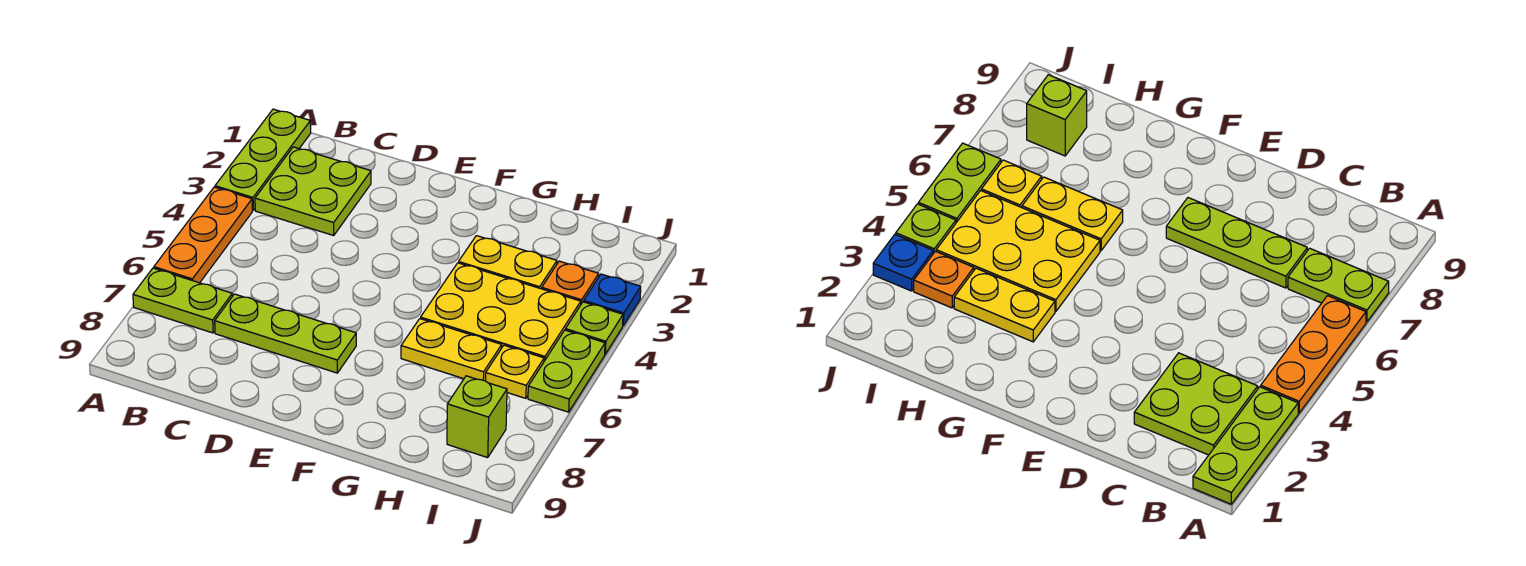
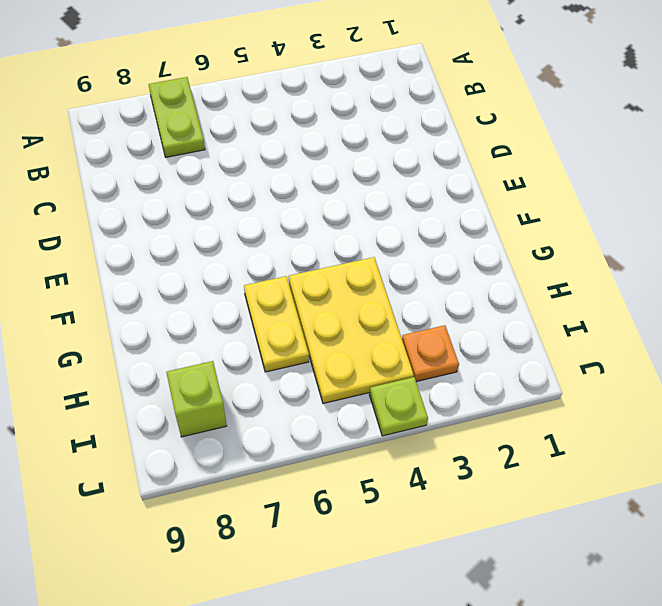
none -> lime 1x3 plate [215,109,311,210]
none -> orange 1x3 plate [154,187,252,283]
none -> lime 2x2 plate [255,147,371,235]

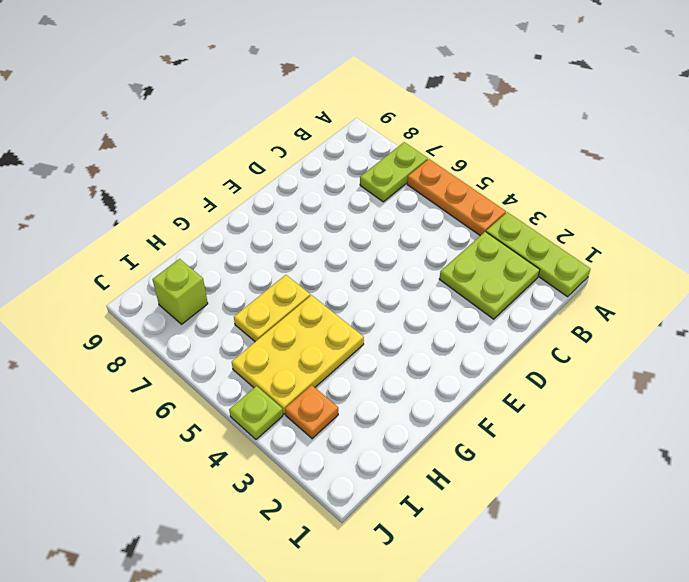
none -> lime 1x3 plate [215,294,356,373]
none -> yellow 1x2 plate [459,236,557,289]
none -> yellow 1x1 plate [486,345,544,398]

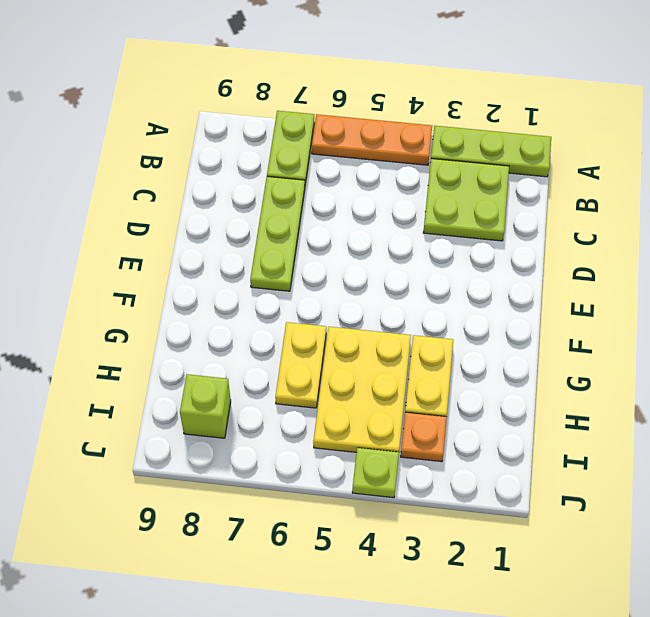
none -> yellow 1x1 plate [486,345,544,398]
none -> blue 1x1 plate [584,274,641,326]
none -> lime 1x2 plate [528,330,605,412]

